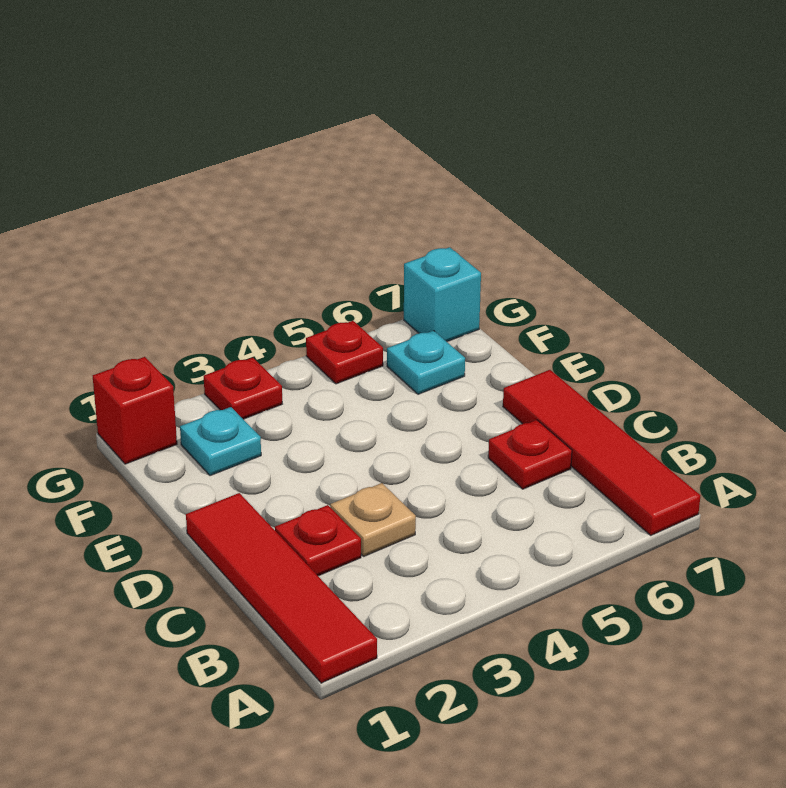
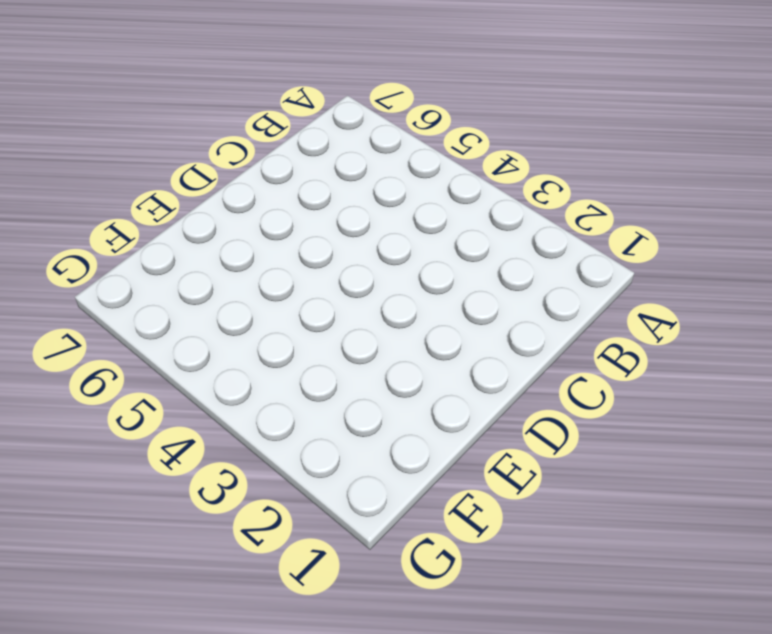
none -> red 1x4 tile [186,493,377,683]
none -> red 1x4 tile [503,370,701,535]

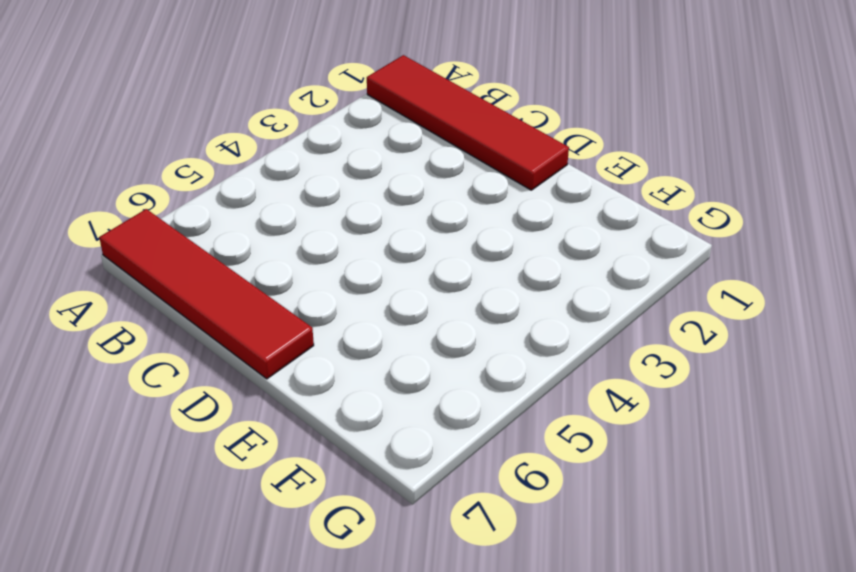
none -> red 1x1 plate [275,505,361,576]
none -> tan 1x1 plate [330,483,416,556]

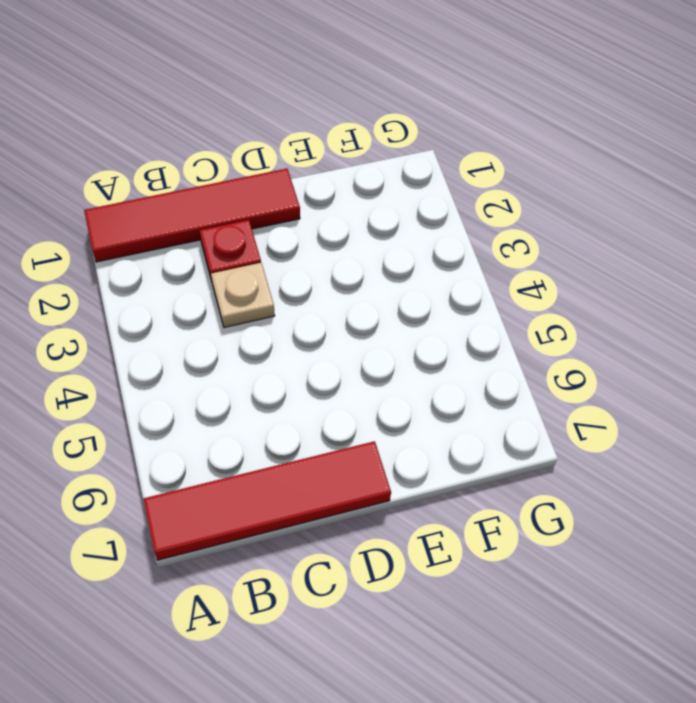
none -> red 1x1 plate [488,420,572,489]
none -> cyan 1x1 plate [180,407,261,476]

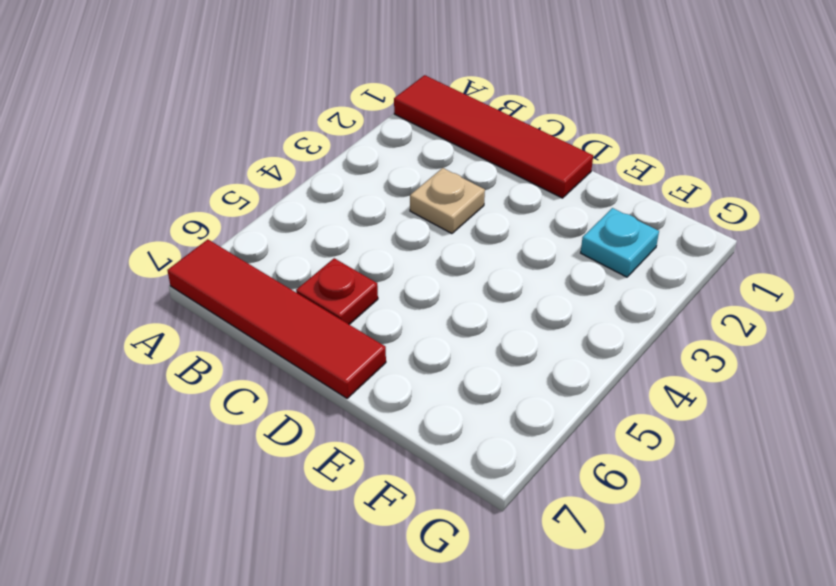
none -> red 1x1 plate [275,505,361,576]
none -> cyan 1x1 plate [387,331,465,394]

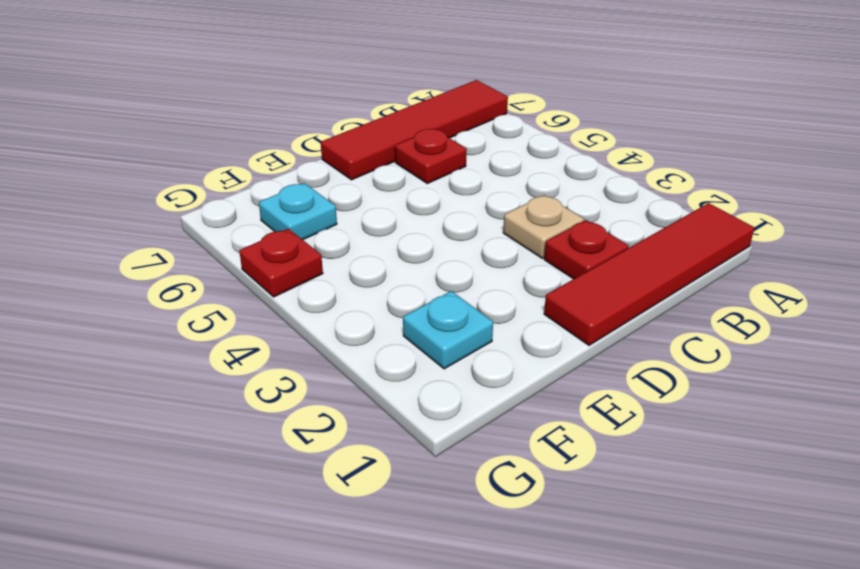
none -> red 1x1 brick [93,357,177,464]
none -> red 1x1 plate [204,358,282,419]

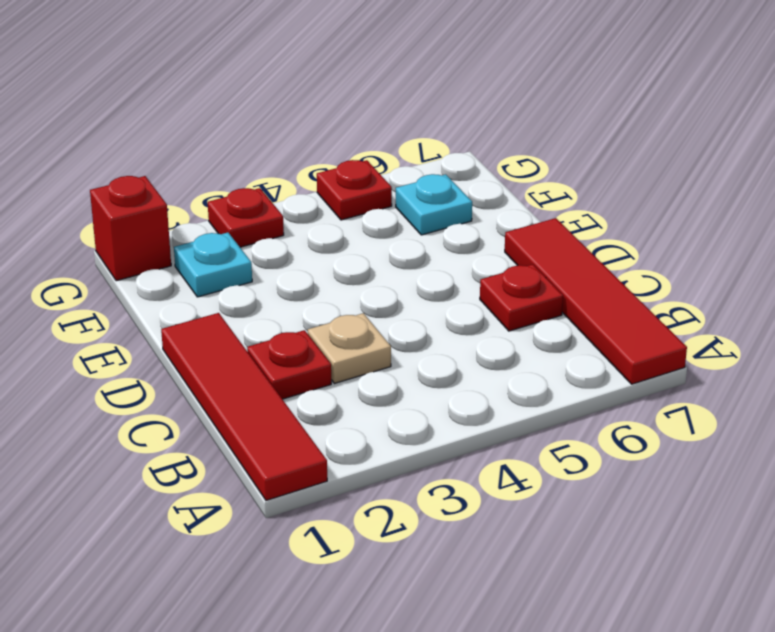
none -> cyan 1x1 brick [404,247,481,342]

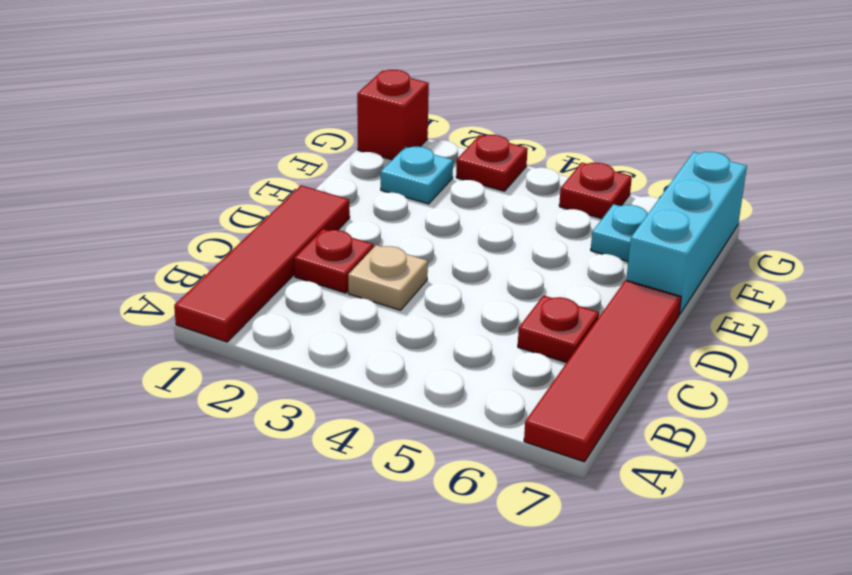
cyan 1x3 brick [626,152,747,314] -> cyan 1x1 brick [404,247,481,342]

